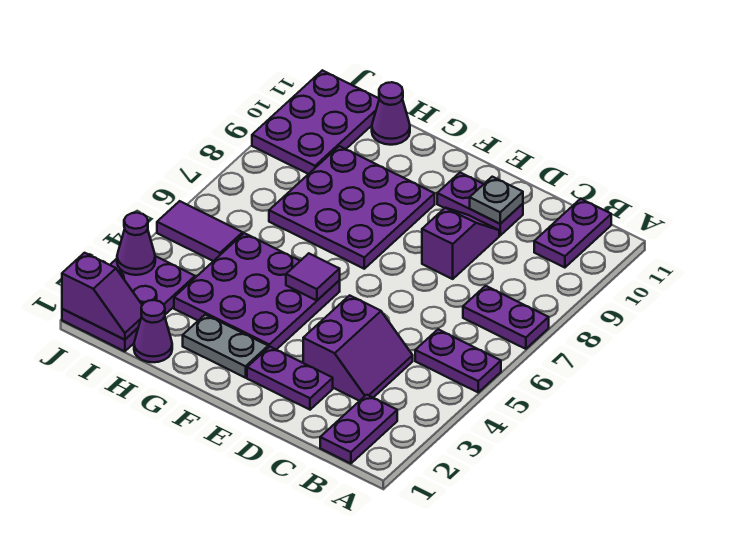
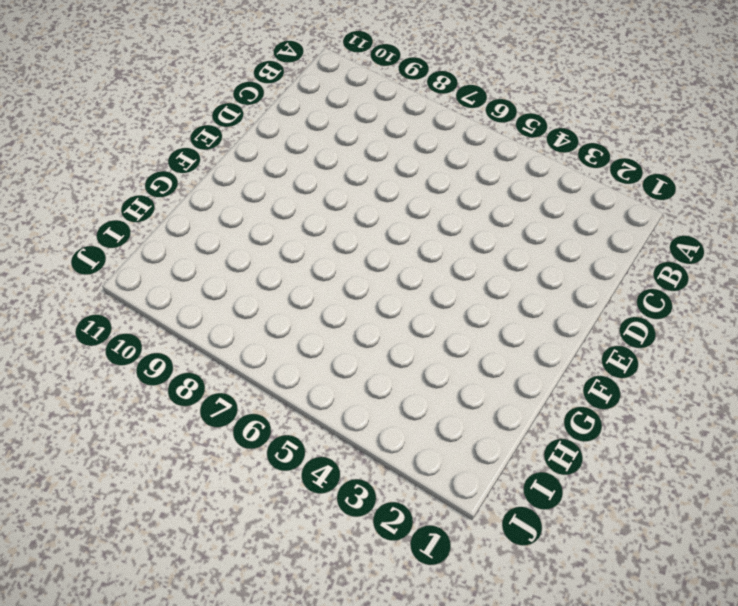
none -> purple 1x2 plate [415,329,501,392]
none -> purple 1x2 plate [463,286,549,349]
none -> purple 1x2 plate [320,395,397,464]

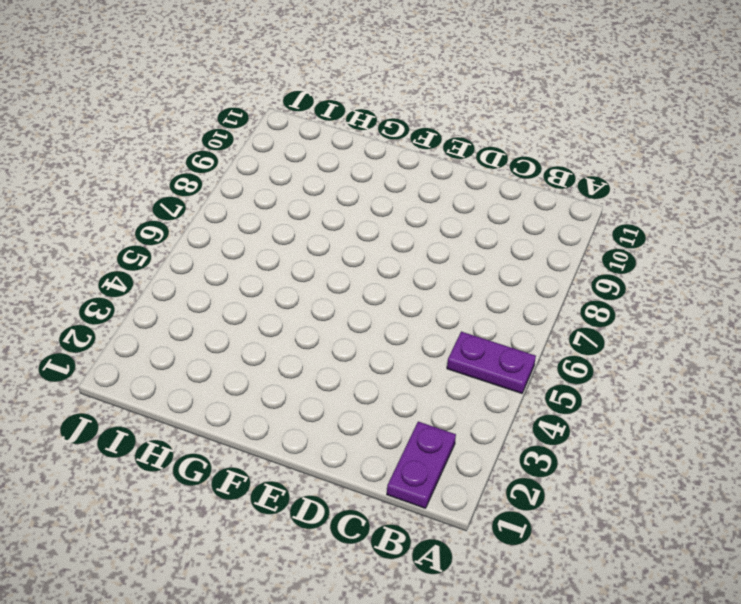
none -> purple 1x2 plate [463,286,549,349]
none -> purple 1x2 plate [534,199,611,268]
none -> purple 2x2 slope [303,295,413,401]

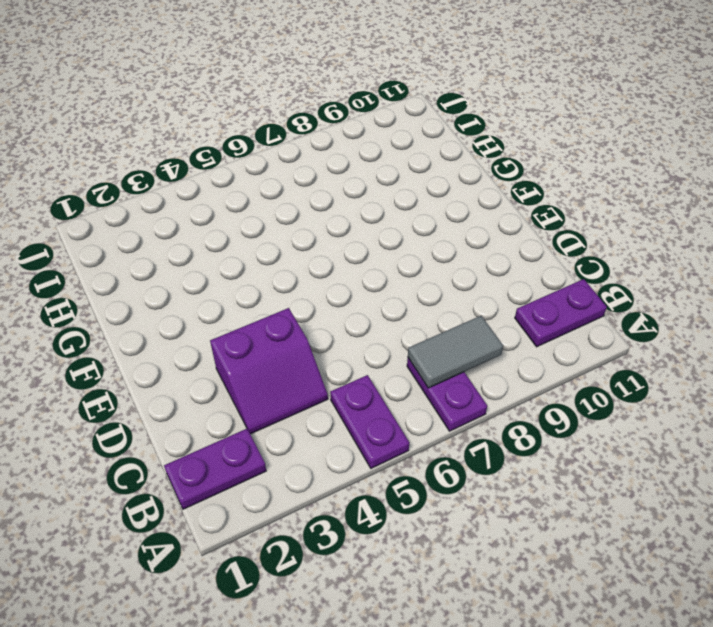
grey 1x2 tile [408,316,503,388] -> none
none -> purple 1x2 plate [247,347,333,410]
none -> purple 1x2 slope [422,208,499,279]
none -> purple 1x2 plate [437,173,523,235]

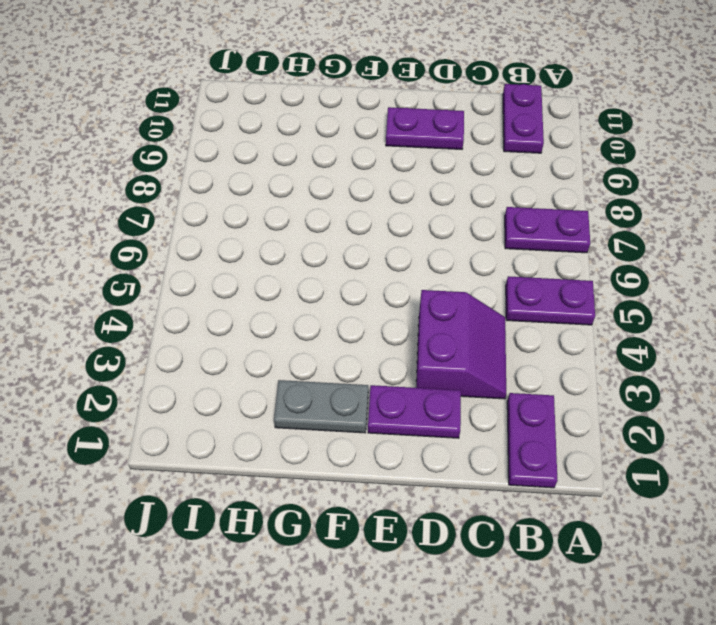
none -> purple 1x2 slope [422,208,499,279]
none -> purple 3x3 plate [174,233,340,350]
none -> purple 3x3 plate [269,146,435,269]

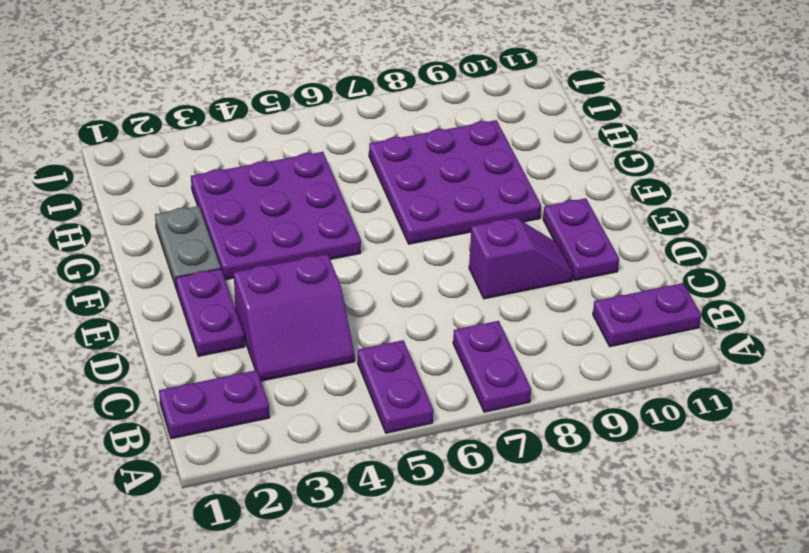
none -> purple 1x1 cone [134,300,172,362]
none -> purple 1x1 cone [372,82,410,145]
none -> purple 2x3 plate [62,256,195,351]

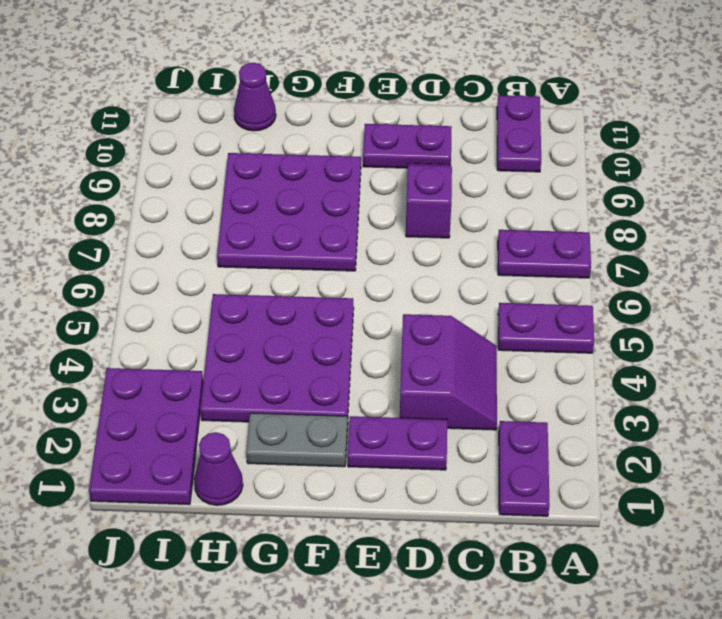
none -> purple 1x2 tile [157,201,243,261]
none -> purple 2x3 plate [252,70,379,174]
none -> grey 1x1 plate [470,177,523,224]

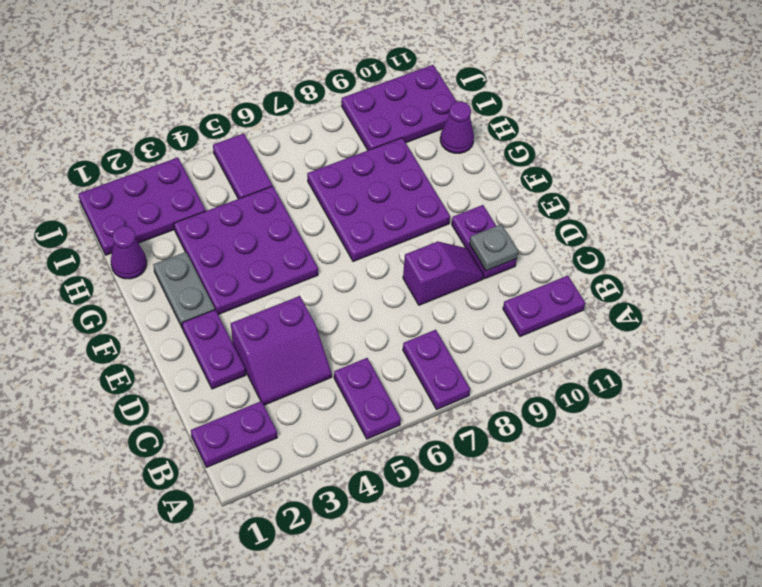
none -> purple 1x1 tile [286,253,340,301]
none -> purple 1x2 slope [62,253,142,340]
none -> purple 1x1 cone [117,213,155,275]

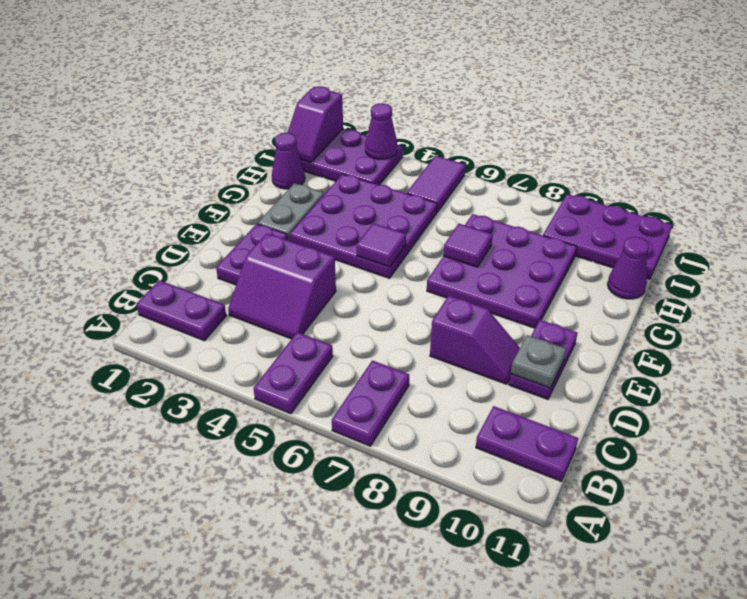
purple 1x1 tile [443,224,493,267] -> none

